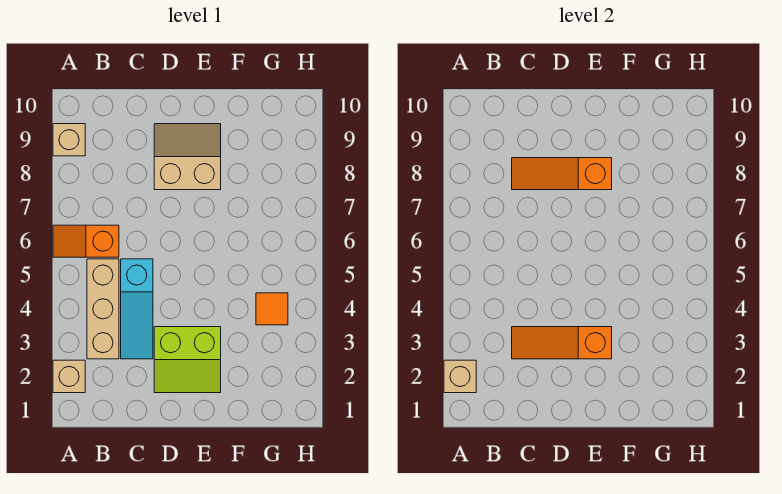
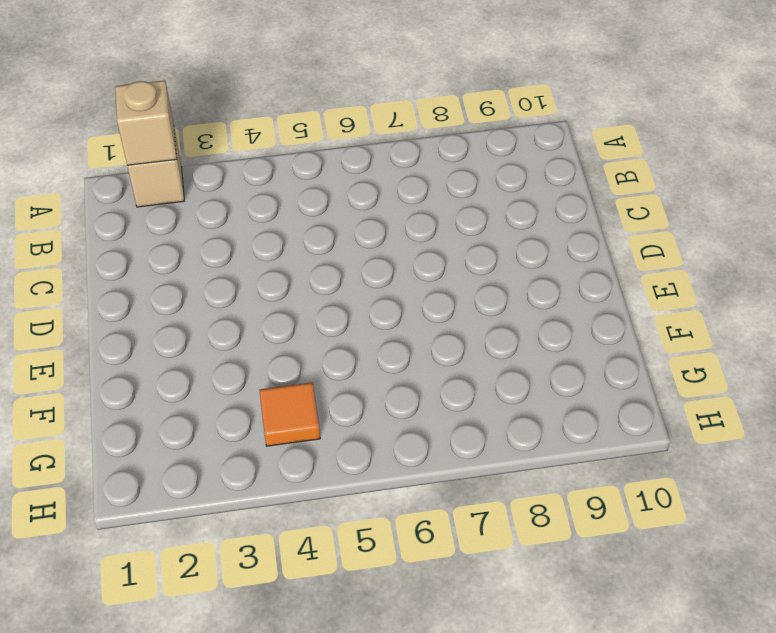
none -> orange 1x2 slope [53,225,119,257]
none -> tan 1x1 brick [53,124,85,156]

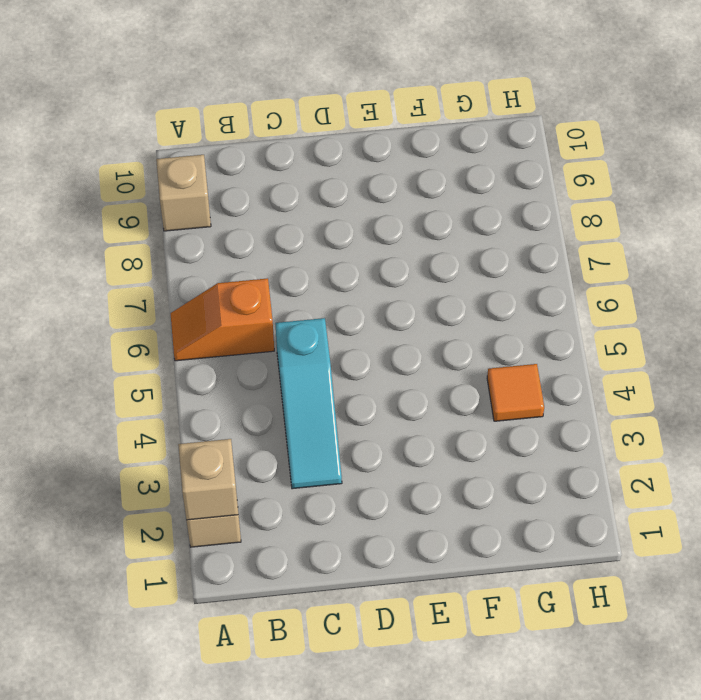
none -> tan 1x3 brick [87,259,119,359]
none -> lime 2x2 slope [154,327,221,393]

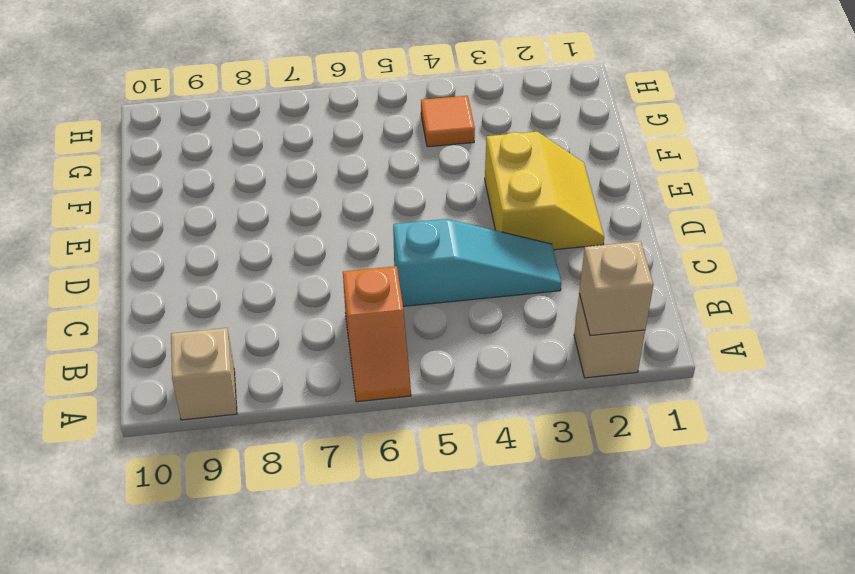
yellow 2x2 slope [485,132,604,250] -> lime 2x2 slope [154,327,221,393]
none -> tan 1x3 brick [87,259,119,359]
none -> tan 2x2 slope [154,124,221,190]

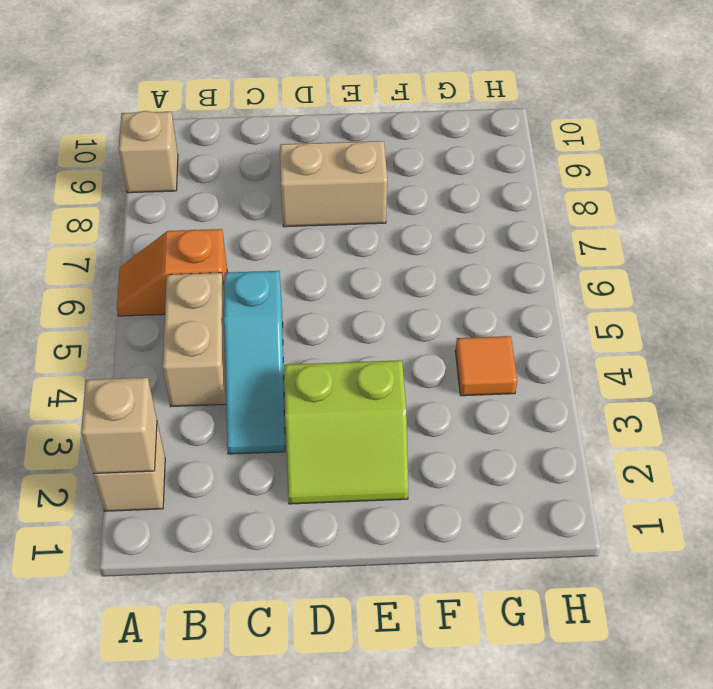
tan 1x2 brick [163,273,226,406] -> tan 1x3 brick [87,259,119,359]
none -> orange 1x3 slope [512,327,612,359]
none -> orange 1x3 slope [512,158,612,190]

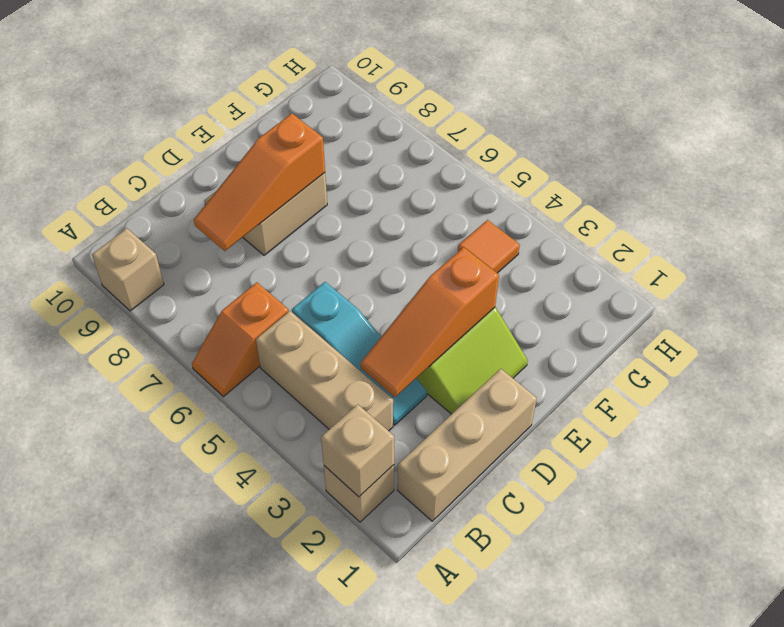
tan 1x3 brick [397,369,537,521] -> none

